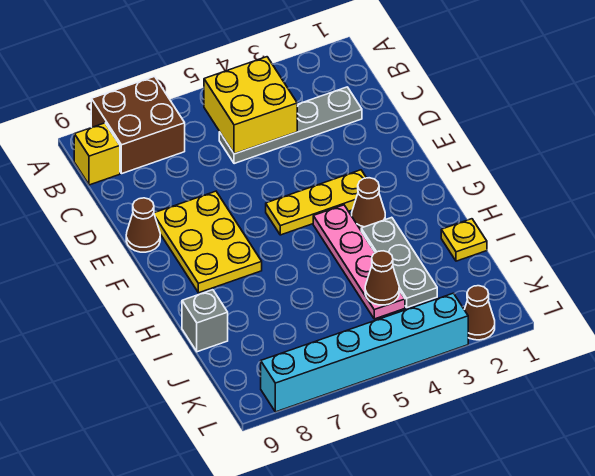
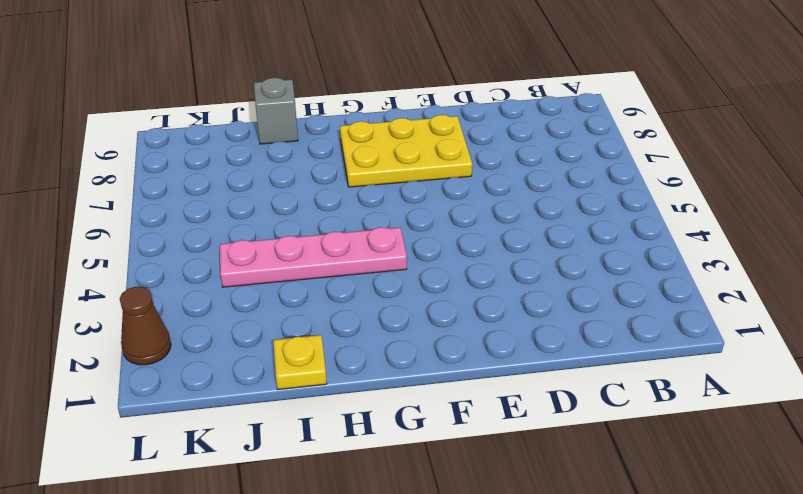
none -> brown 2x2 brick [91,77,185,174]
none -> yellow 1x1 brick [74,123,120,185]
none -> grey 1x4 plate [219,87,362,164]

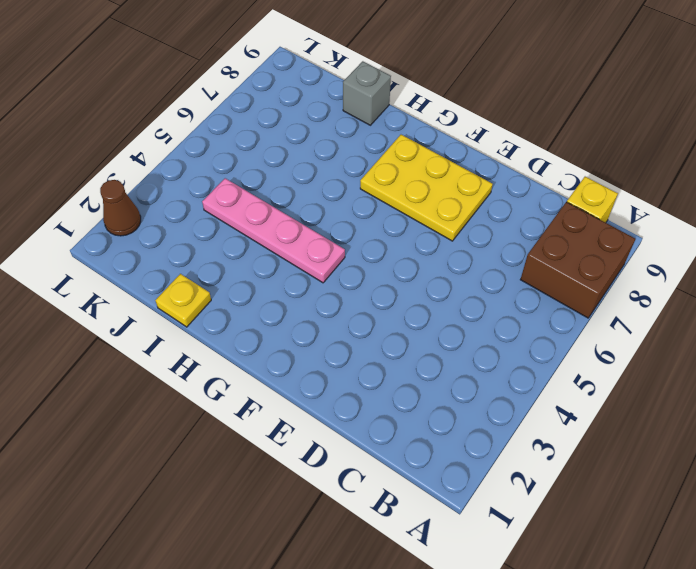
none -> grey 1x4 plate [219,87,362,164]
none -> brown 1x1 cone [126,198,160,252]
none -> yellow 1x3 plate [266,170,366,235]

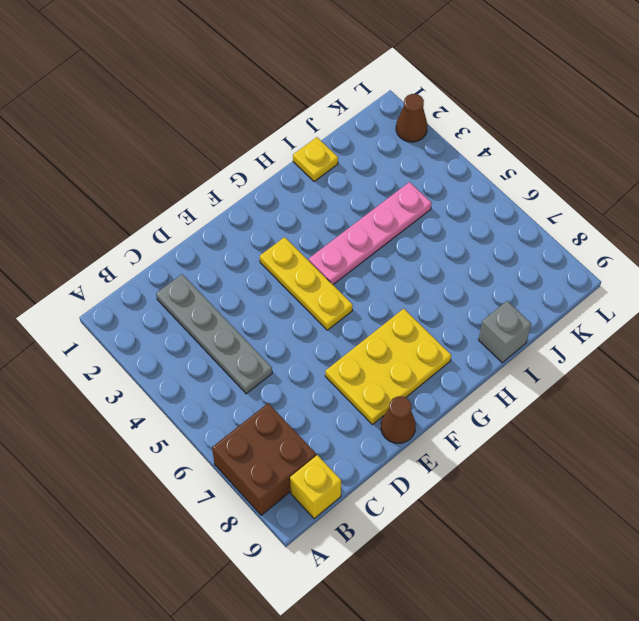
none -> brown 1x1 cone [352,178,385,230]
none -> grey 1x3 plate [361,217,437,308]
none -> cyan 1x6 brick [261,293,468,412]

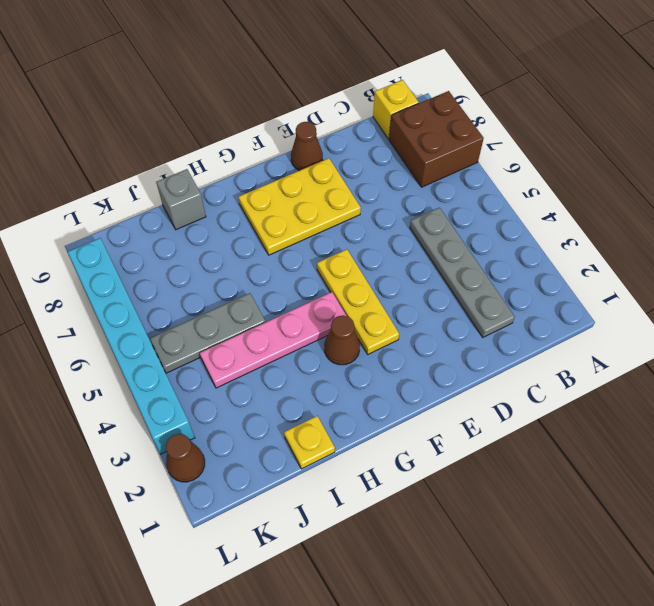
grey 1x3 plate [150,293,266,373] -> grey 1x3 plate moved to [361,217,437,308]
none -> yellow 2x2 brick [204,57,297,154]
none -> brown 1x1 cone [365,251,399,305]

